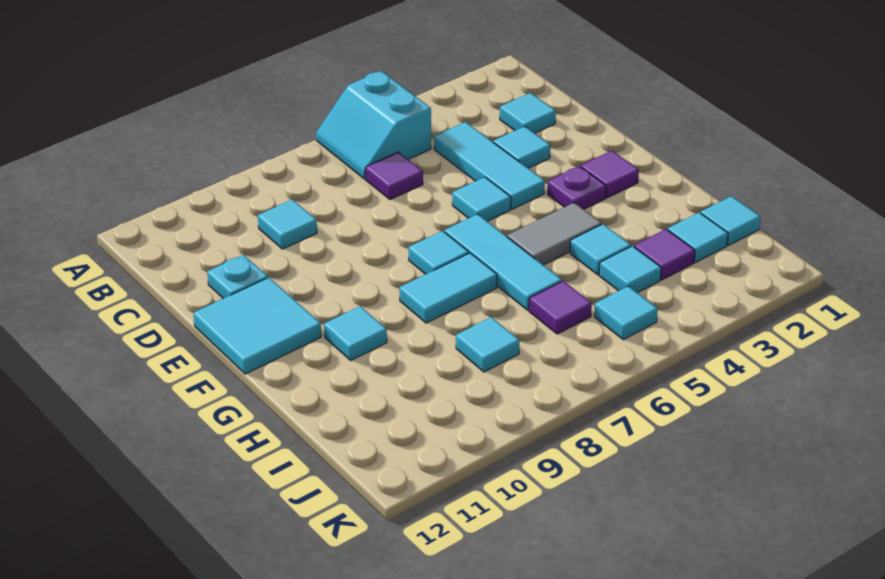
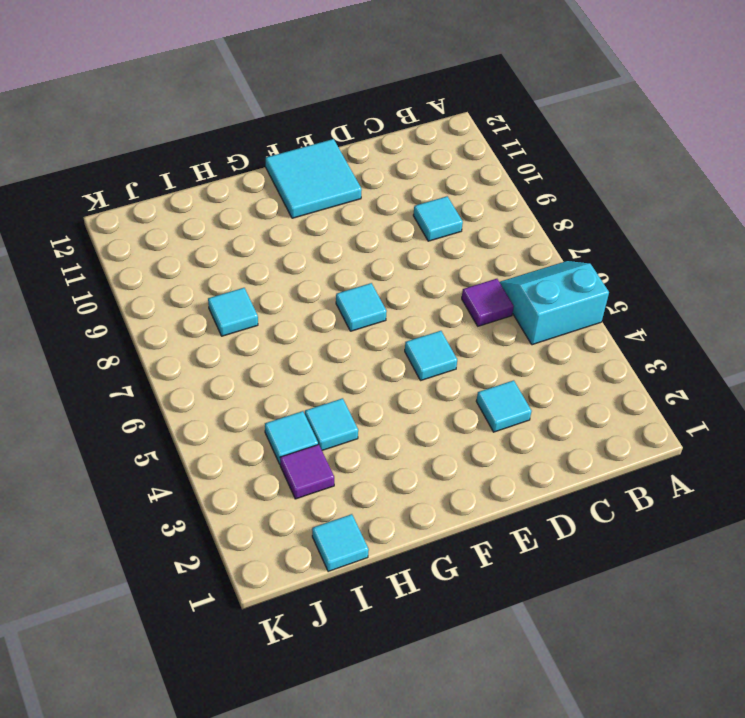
none -> cyan 1x1 tile [500,93,556,133]
none -> cyan 1x3 tile [434,122,545,209]
none -> cyan 1x1 plate [207,255,268,299]

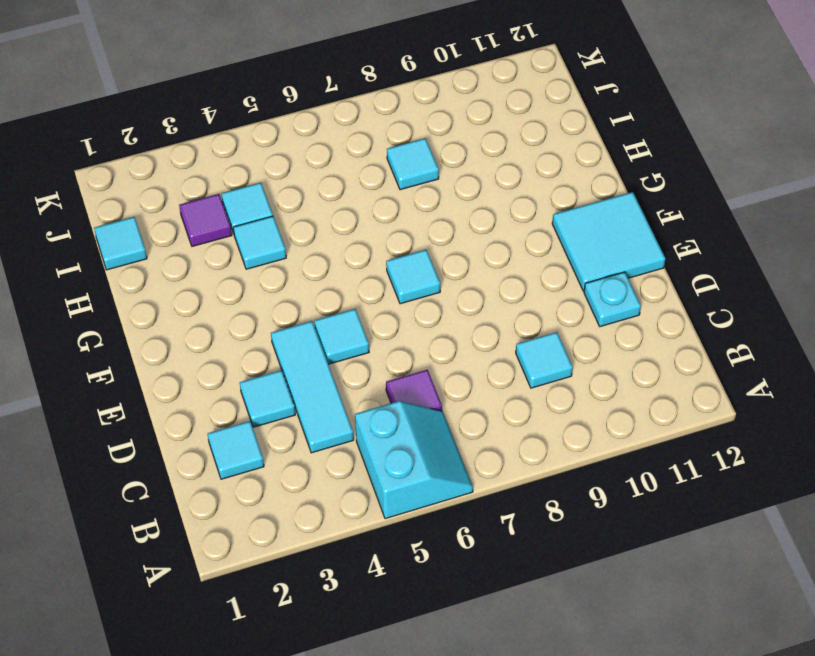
none -> purple 1x1 tile [581,151,639,198]
none -> purple 1x1 plate [547,166,606,209]
none -> cyan 1x3 tile [444,214,562,310]

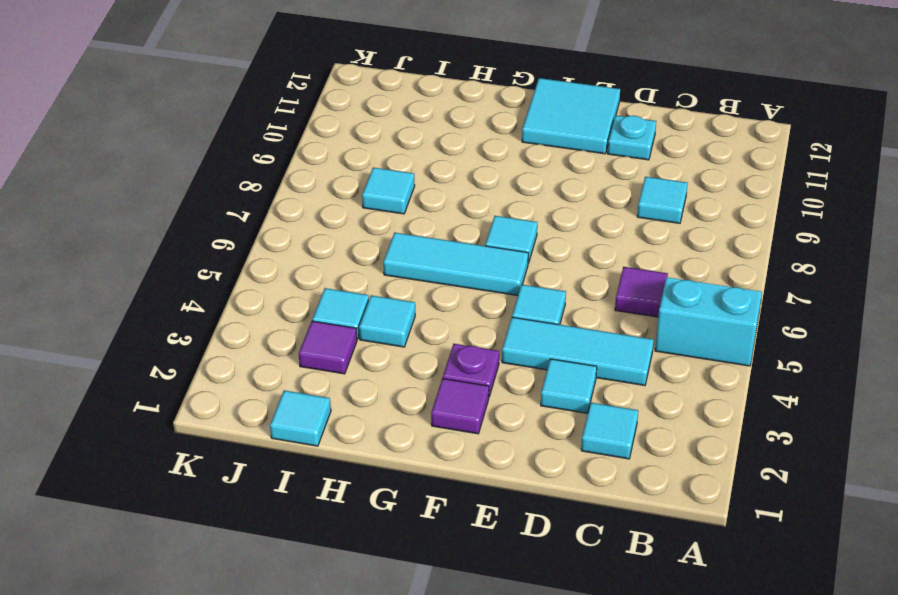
none -> grey 1x2 tile [507,203,602,265]
none -> cyan 1x2 tile [399,253,497,323]
none -> cyan 1x1 tile [324,306,387,360]

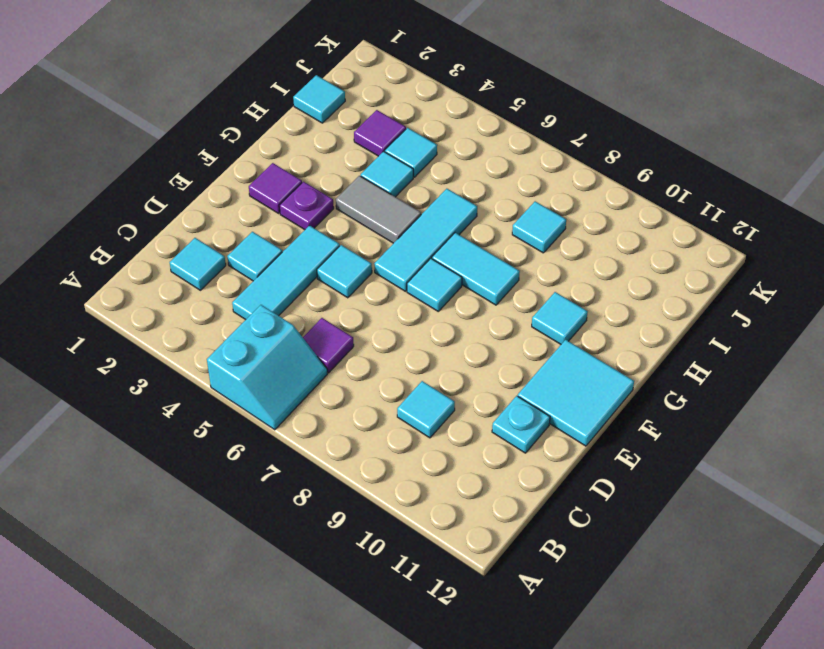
none -> cyan 1x1 tile [668,213,728,263]
none -> purple 1x1 tile [529,281,592,334]
none -> cyan 1x1 tile [594,286,658,340]

